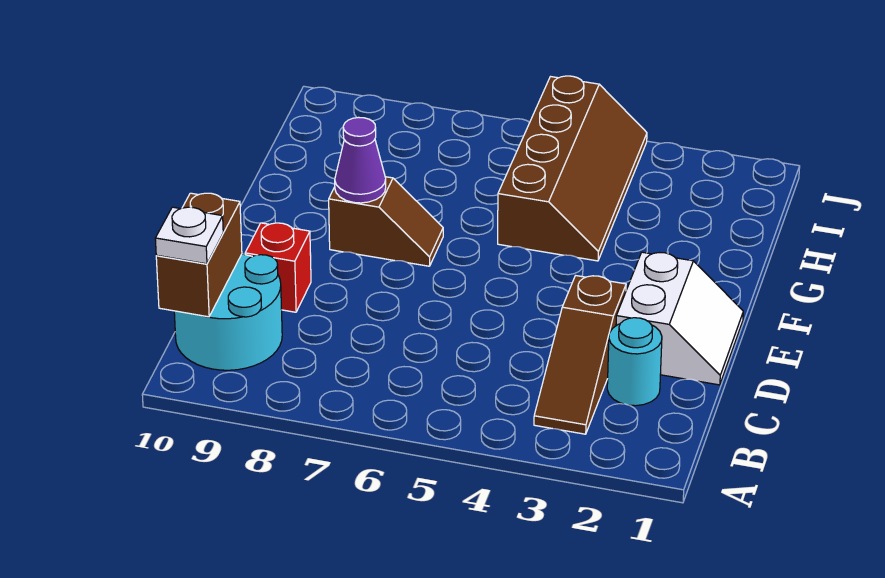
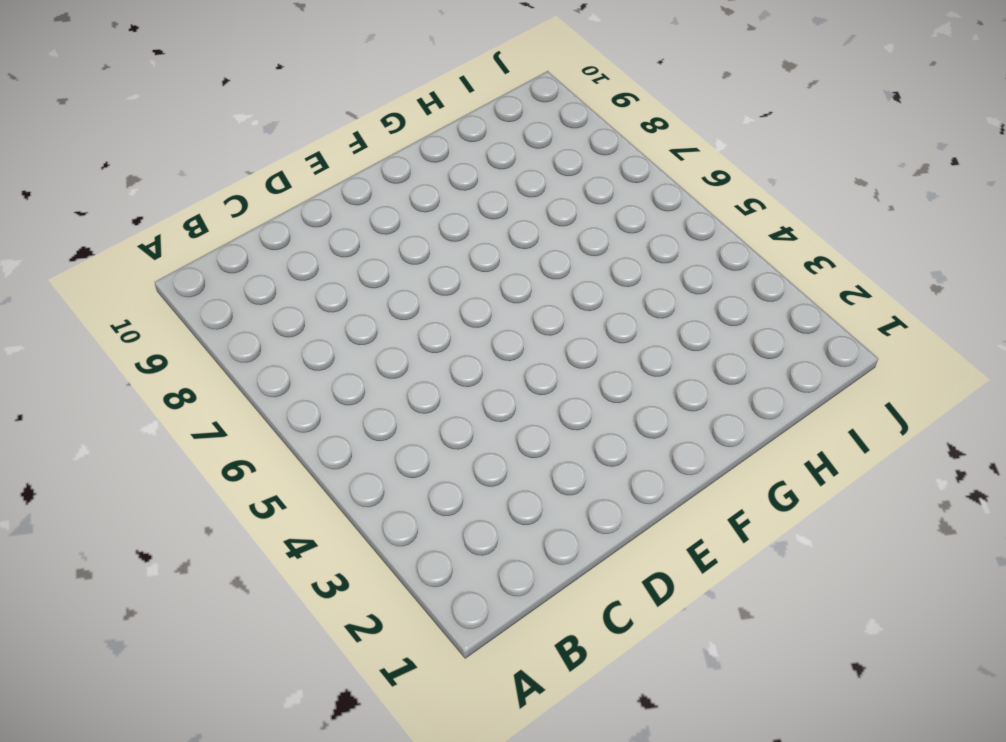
none -> brown 1x3 slope [534,276,626,434]
none -> cyan 2x2 round brick [174,254,282,370]

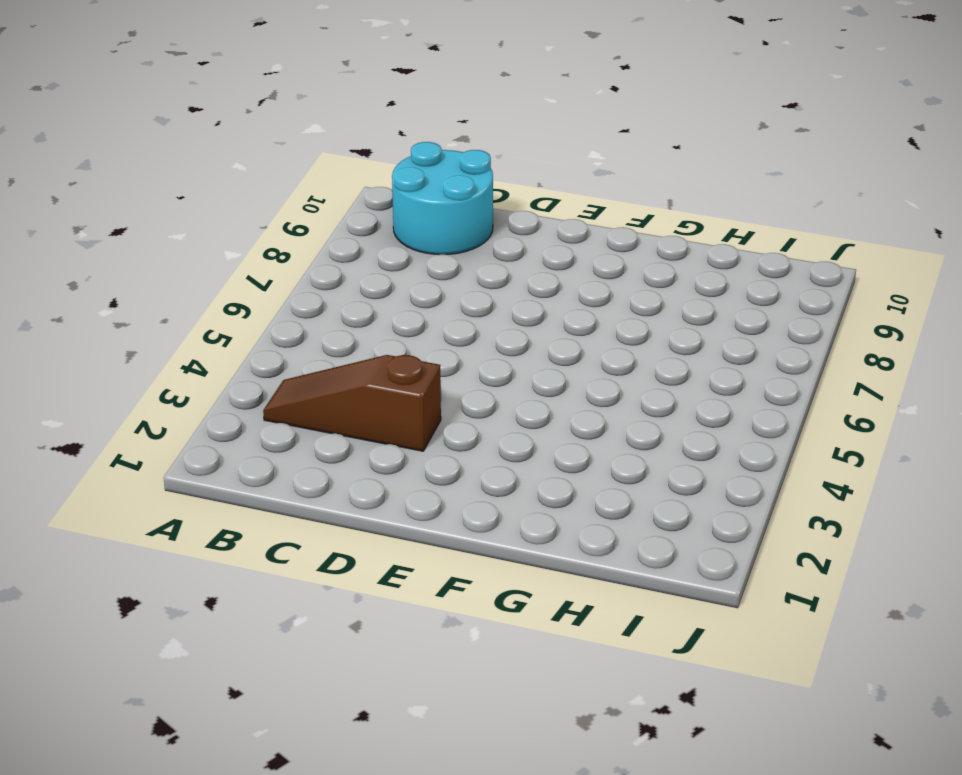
none -> cyan 1x1 round brick [607,318,662,406]
none -> white 2x2 slope [616,252,743,385]

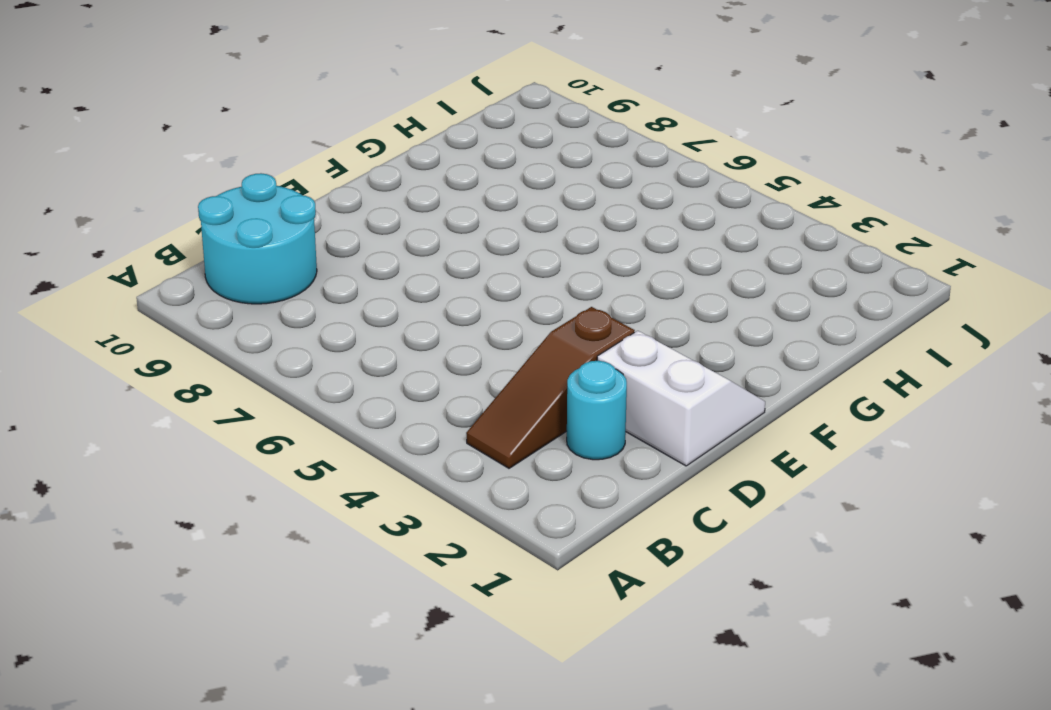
white 2x2 slope [597,331,765,466] -> white 2x2 slope turned to [616,252,743,385]
none -> red 1x1 brick [245,223,311,312]
none -> brown 1x2 slope [329,177,443,266]

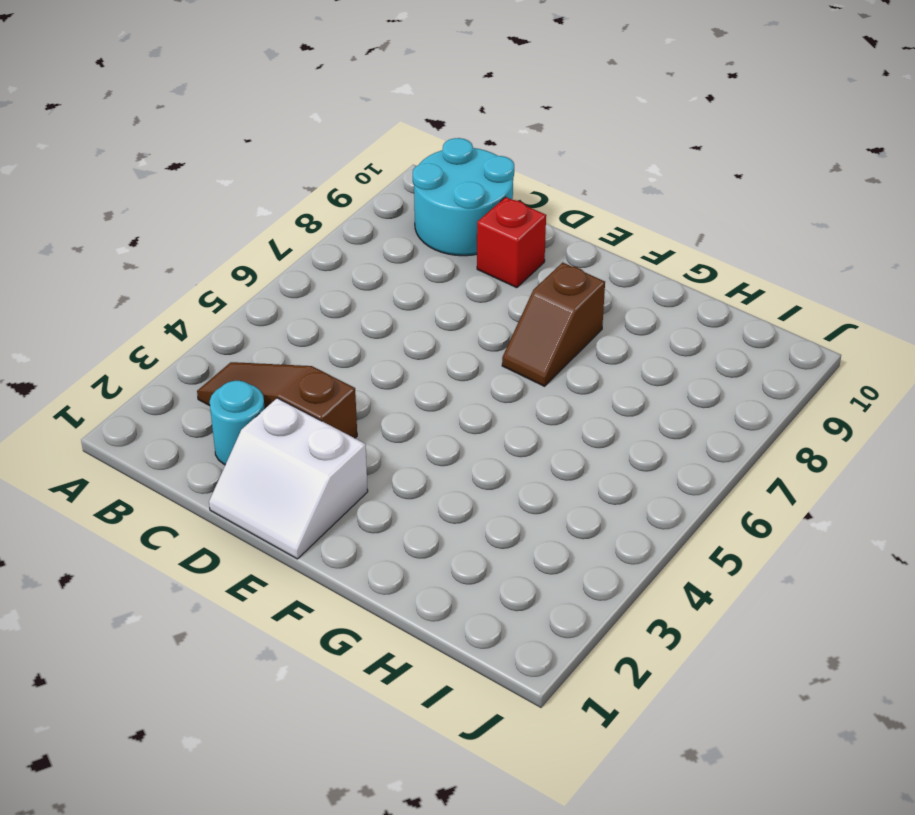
none -> brown 2x4 slope [498,76,647,261]
none -> brown 1x2 brick [156,193,242,317]

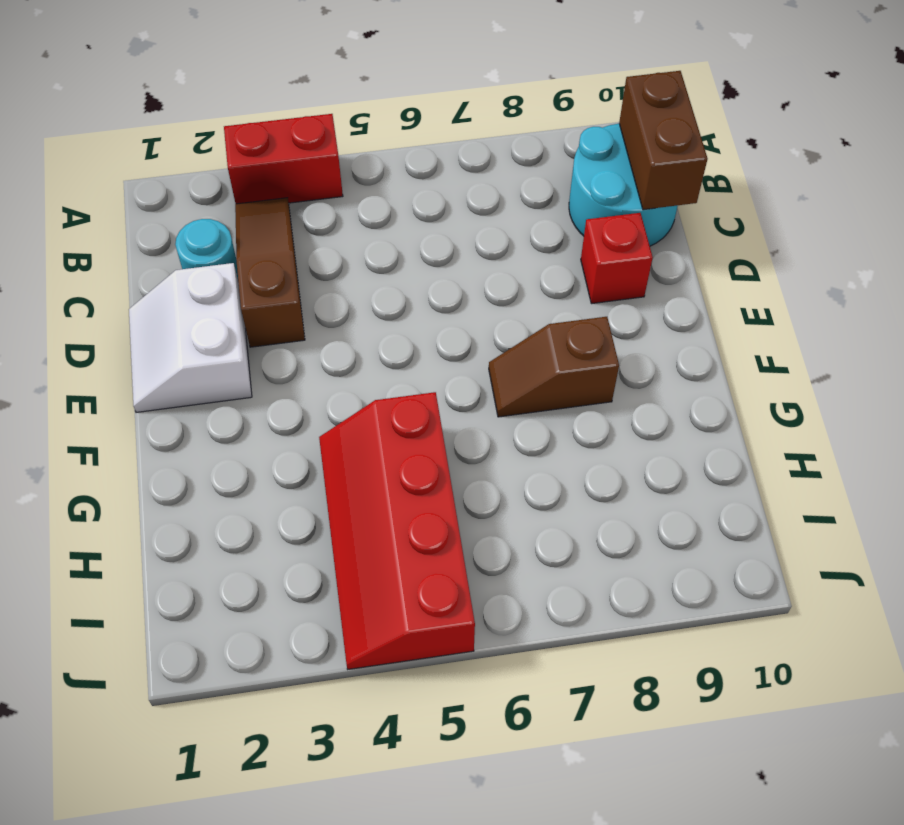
red 1x2 brick [224,114,343,204] -> none
red 2x4 slope [319,392,475,669] -> brown 2x4 slope [498,76,647,261]
none -> purple 1x1 cone [335,117,386,203]
none -> white 1x1 plate [155,207,223,264]

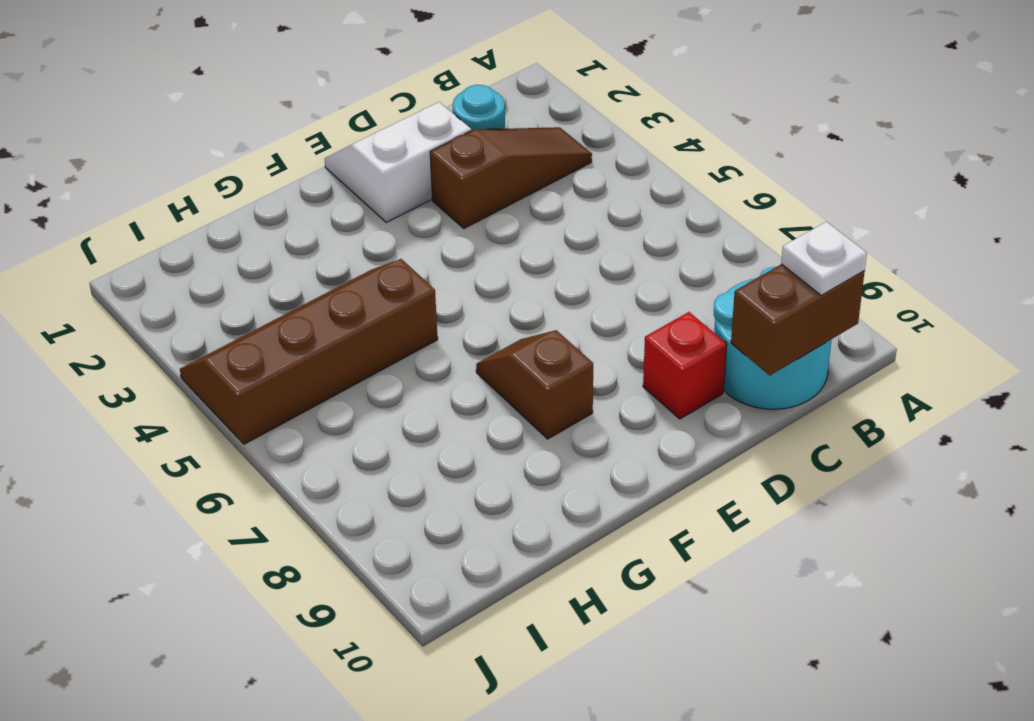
none -> purple 1x1 cone [335,117,386,203]

